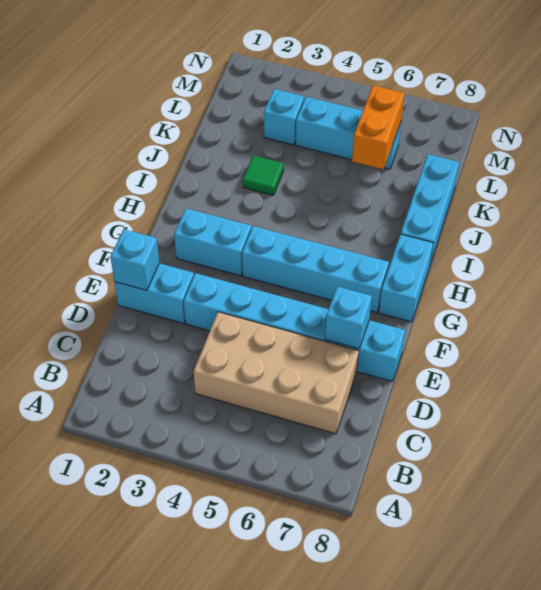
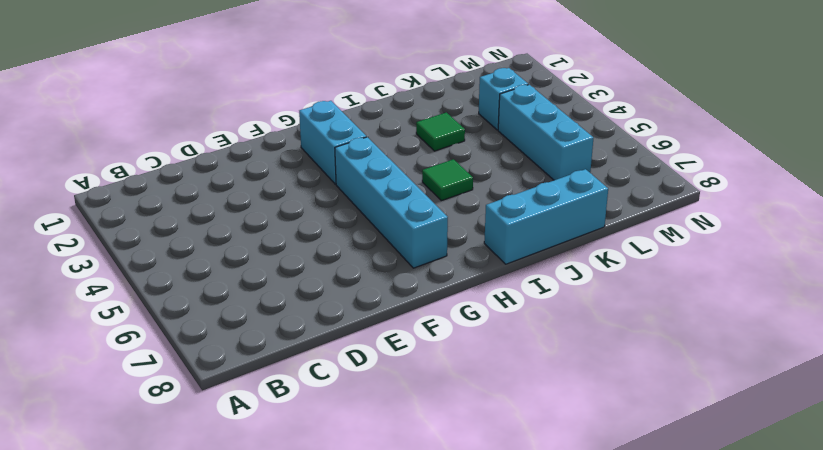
green 1x1 tile [422,159,473,201] -> none
none -> tan 2x4 brick [193,312,359,434]
none -> cyan 1x2 brick [115,263,194,324]
none -> cyan 1x6 brick [183,273,405,381]

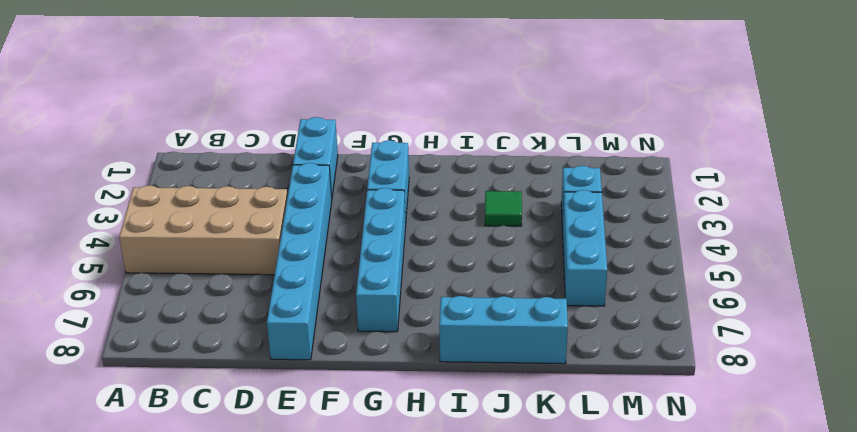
tan 2x4 brick [119,185,288,275] -> tan 2x4 brick turned to [193,312,359,434]
none -> cyan 1x2 brick [379,234,433,322]
none -> cyan 1x1 brick [111,229,159,290]
none -> cyan 1x1 brick [325,286,372,349]

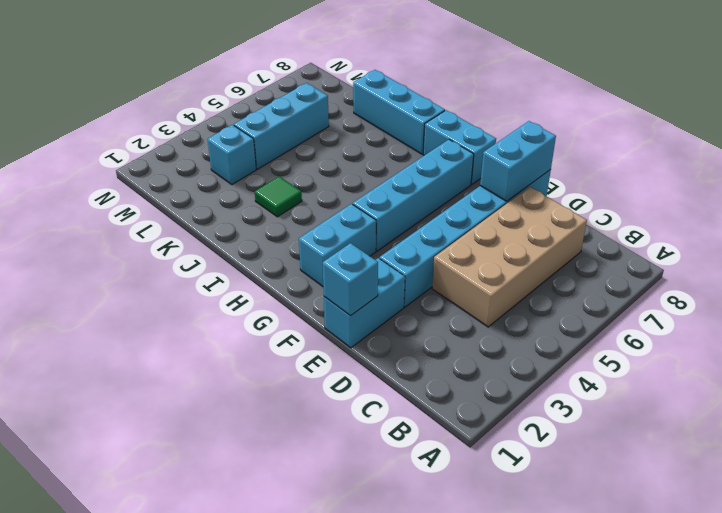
cyan 1x2 brick [480,121,556,201] -> cyan 1x1 brick [325,286,372,349]
none -> orange 1x2 brick [352,85,405,169]

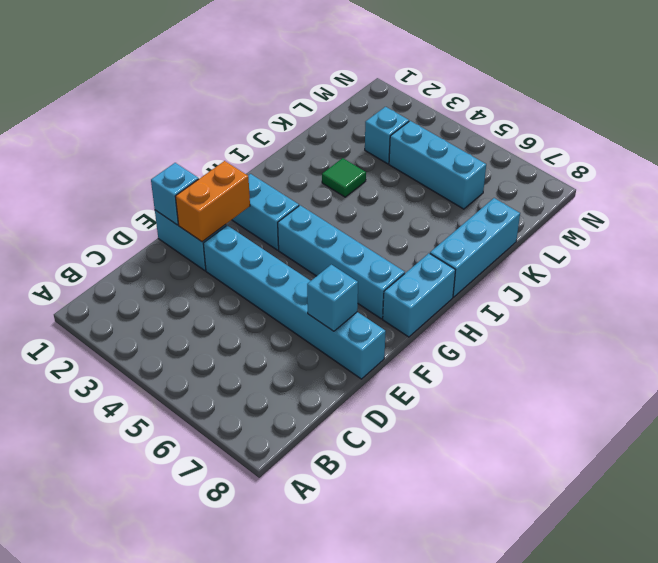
orange 1x2 brick [175,161,250,242] -> orange 1x2 brick moved to [352,85,405,169]
none -> tan 2x4 brick [193,312,359,434]

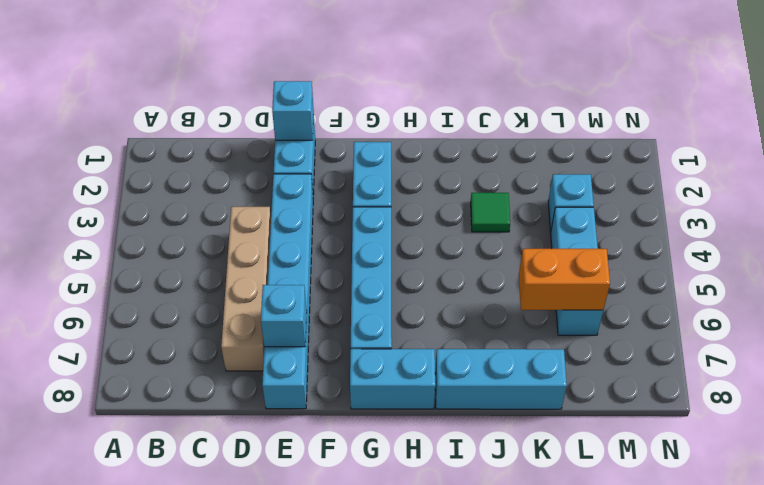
tan 1x4 brick [221,207,271,371] -> tan 2x4 brick [193,312,359,434]

